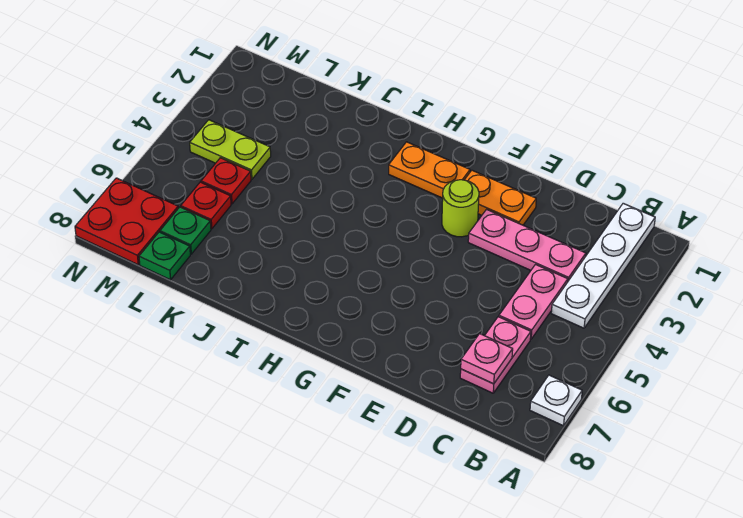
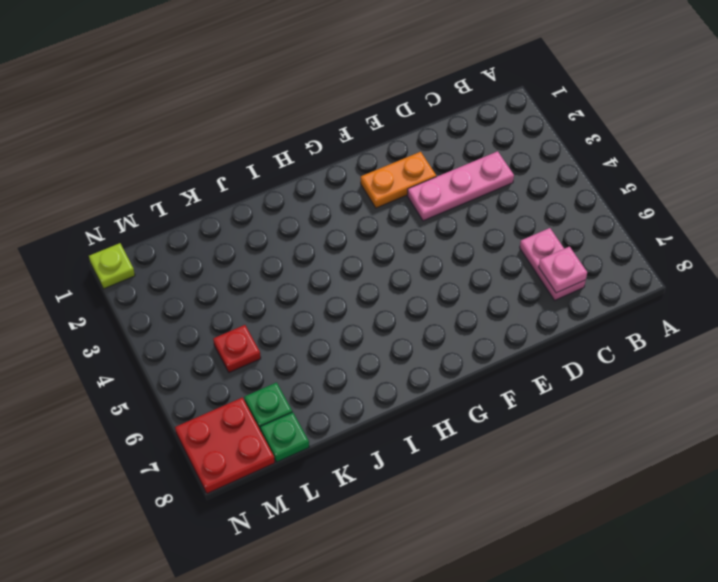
lime 1x1 plate [89,243,135,289] -> none
none -> white 1x1 plate [530,375,582,426]
none -> white 1x4 plate [551,203,655,328]
none -> pink 1x2 plate [499,265,568,339]

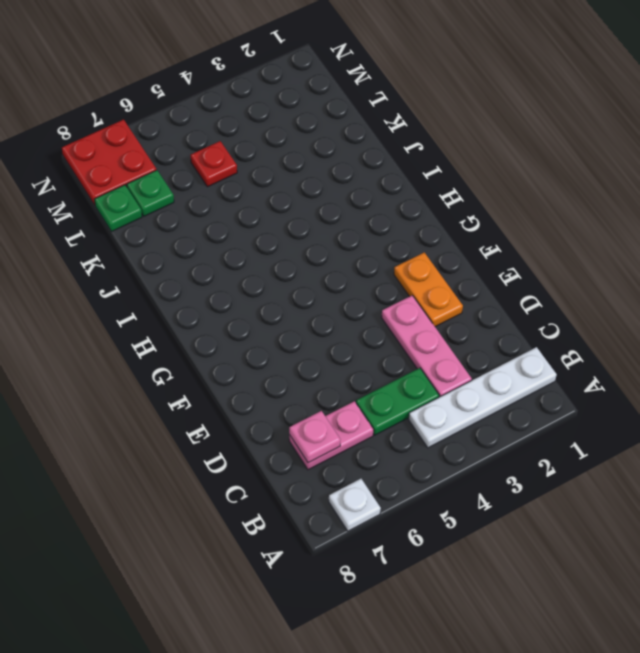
green 1x2 plate [356,368,439,435] -> pink 1x2 plate [499,265,568,339]
none -> lime 1x1 round brick [442,180,479,237]
none -> orange 1x2 plate [389,142,470,198]
none -> lime 1x2 plate [190,120,271,179]

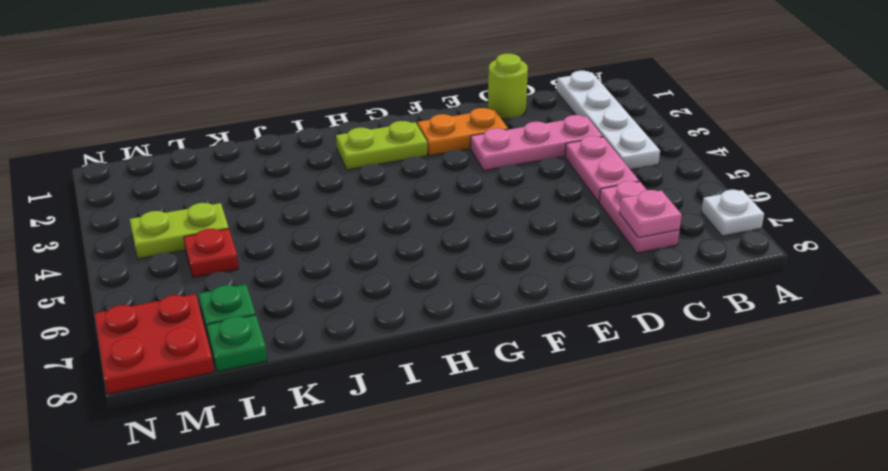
lime 1x1 round brick [488,53,528,119] -> lime 1x1 round brick moved to [442,180,479,237]
lime 1x2 plate [336,121,427,170] -> orange 1x2 plate [389,142,470,198]
none -> red 1x1 plate [181,182,231,229]

